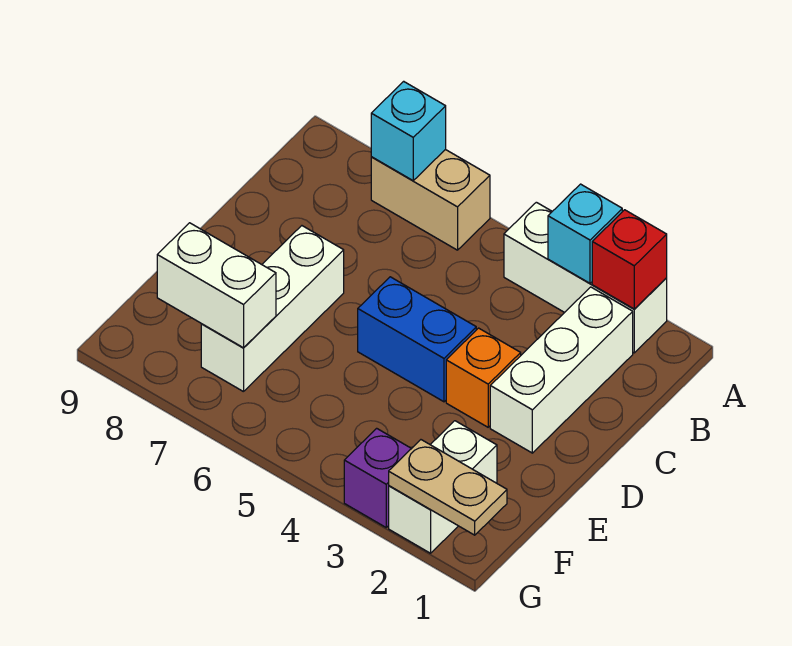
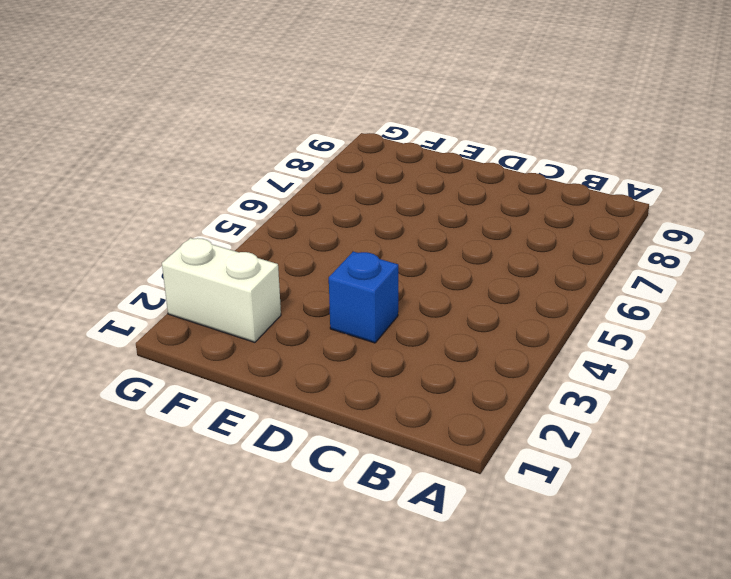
blue 1x1 brick [329,252,398,343] -> orange 1x1 brick [446,328,521,427]
none -> white 1x3 brick [504,202,667,353]
none -> tan 1x2 brick [371,149,490,250]
none -> white 1x3 brick [490,287,633,453]

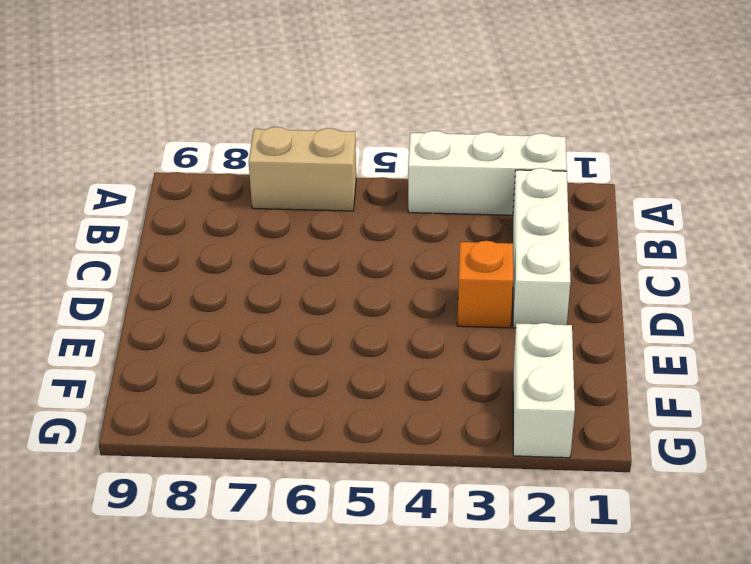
none -> blue 1x2 brick [358,277,476,402]
none -> white 1x3 brick [201,226,344,392]
none -> purple 1x1 brick [344,428,412,527]

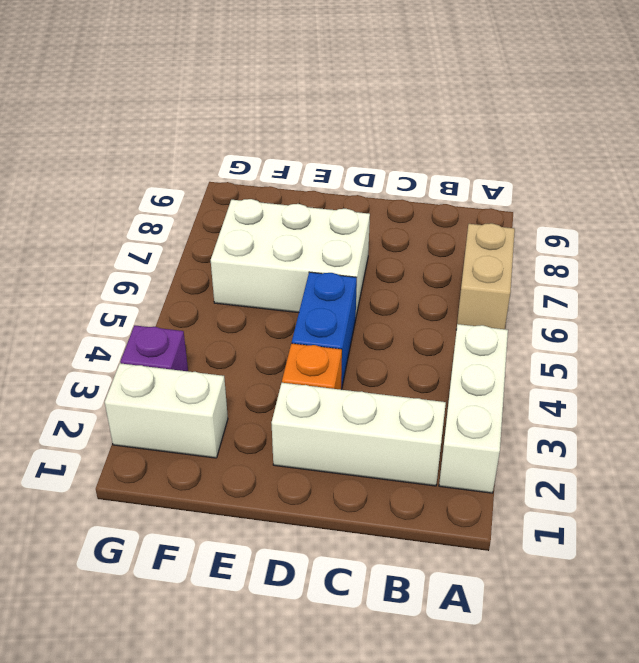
white 2x3 brick [211,199,370,316] -> white 1x3 brick [201,226,344,392]
none -> red 1x1 brick [592,210,667,309]
none -> cyan 1x1 brick [548,184,622,283]
none -> cyan 1x1 brick [371,81,446,180]

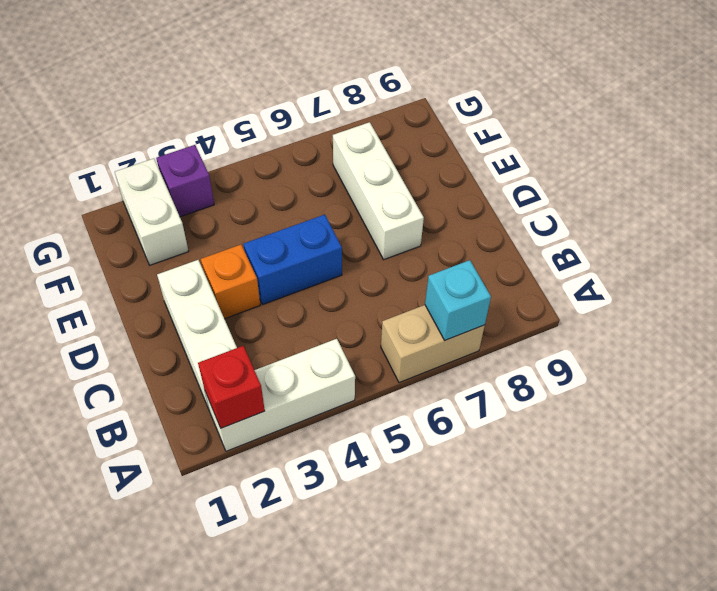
none -> cyan 1x1 brick [548,184,622,283]
none -> white 1x2 brick [157,223,276,348]
none -> tan 1x2 plate [389,440,507,535]

